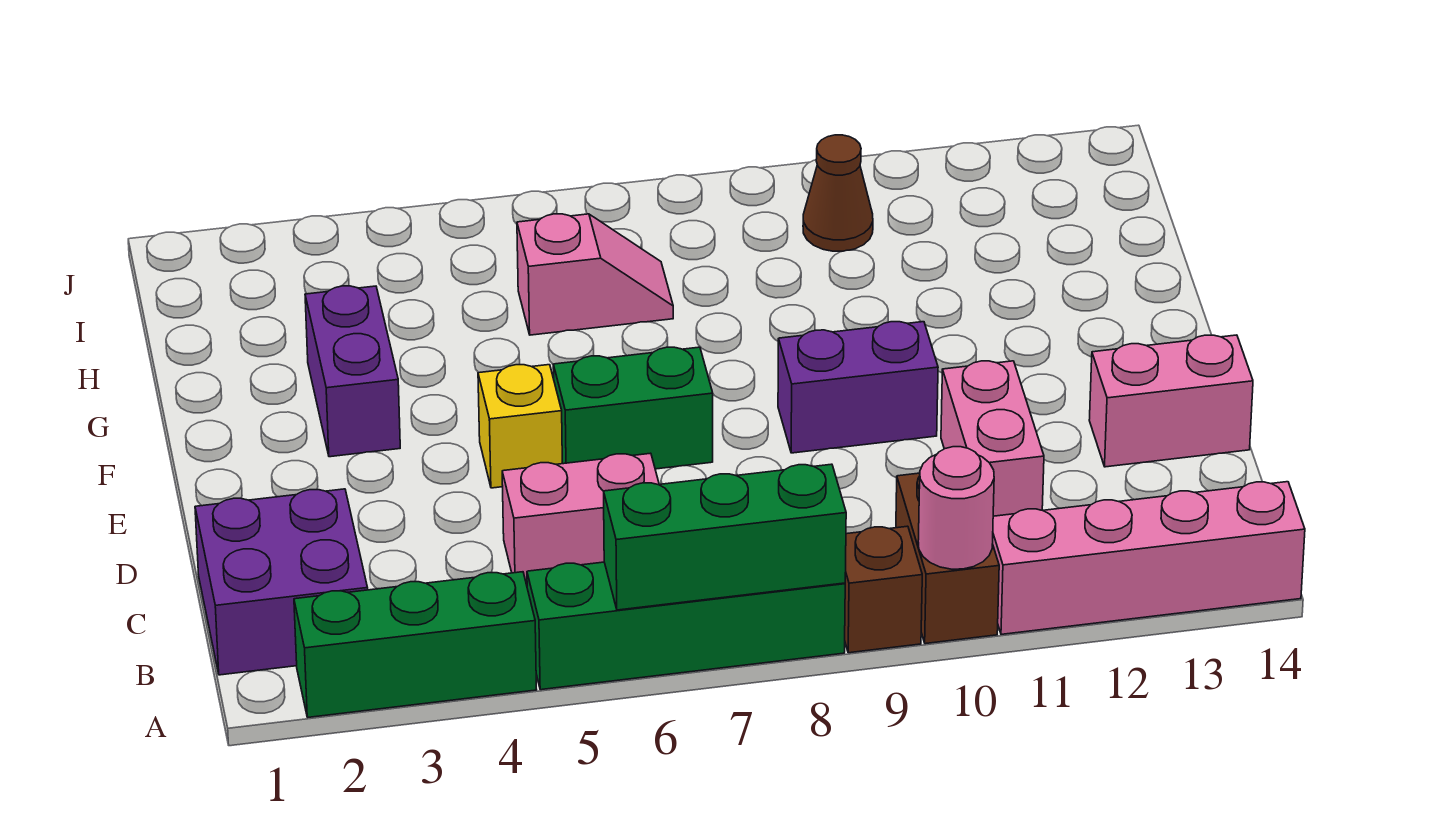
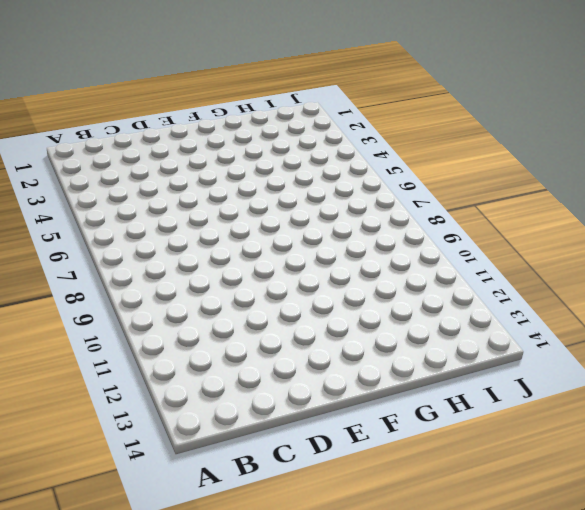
none -> green 1x3 brick [294,572,537,717]
none -> green 1x4 brick [527,562,845,690]
none -> brown 1x1 brick [845,526,922,653]

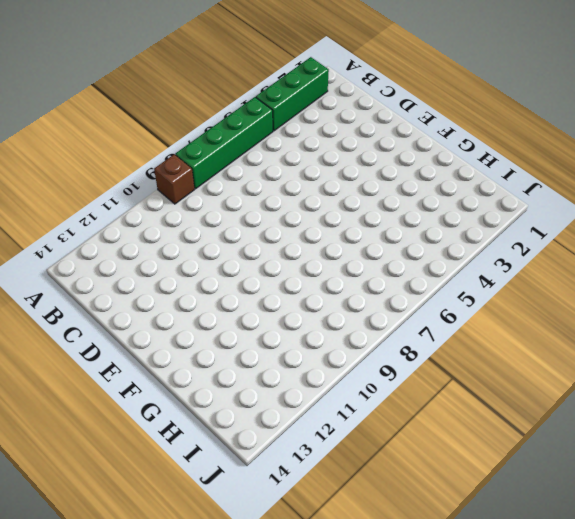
none -> brown 1x2 brick [896,473,999,644]
none -> pink 1x4 brick [993,482,1305,634]
none -> purple 2x2 brick [195,489,368,675]

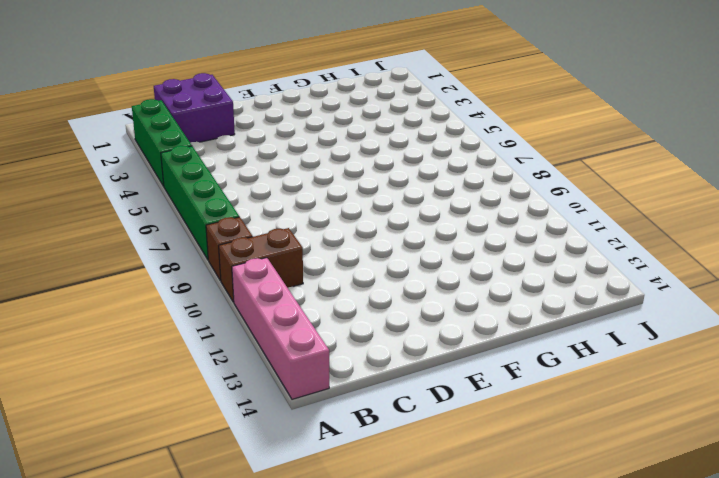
none -> pink 1x2 brick [502,453,659,585]
none -> pink 1x2 brick [941,361,1044,516]
none -> pink 1x2 brick [1089,335,1253,467]

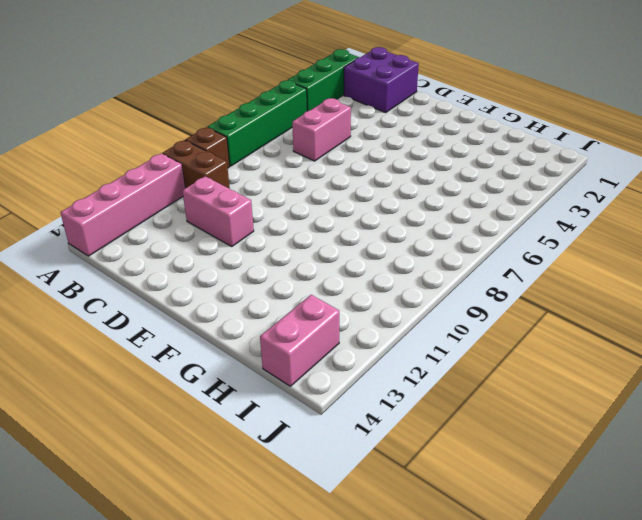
pink 1x2 brick [260,295,339,386] -> pink 1x2 brick moved to [1089,335,1253,467]
none -> yellow 1x1 brick [478,365,562,488]
none -> green 1x2 brick [553,347,713,469]
none -> purple 1x2 brick [778,322,938,453]

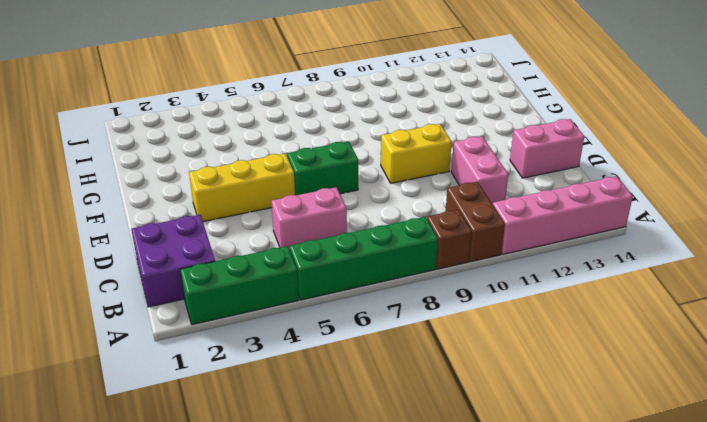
yellow 1x3 brick [189,154,295,222] -> yellow 1x1 brick [478,365,562,488]
yellow 1x2 brick [381,124,452,183] -> purple 1x2 brick [778,322,938,453]
none -> purple 1x2 brick [305,286,400,457]
none -> pink 1x2 slope [517,214,673,335]
none -> brown 1x1 cone [803,135,873,251]

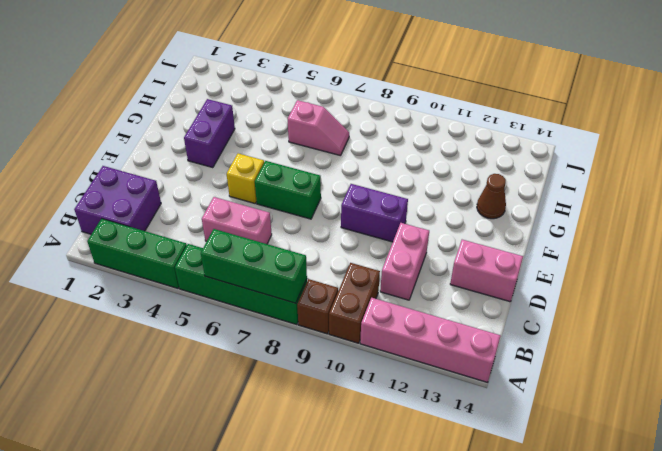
brown 1x1 cone [477,174,506,219] -> brown 1x1 cone moved to [803,135,873,251]
none -> pink 1x1 round brick [918,447,994,569]

